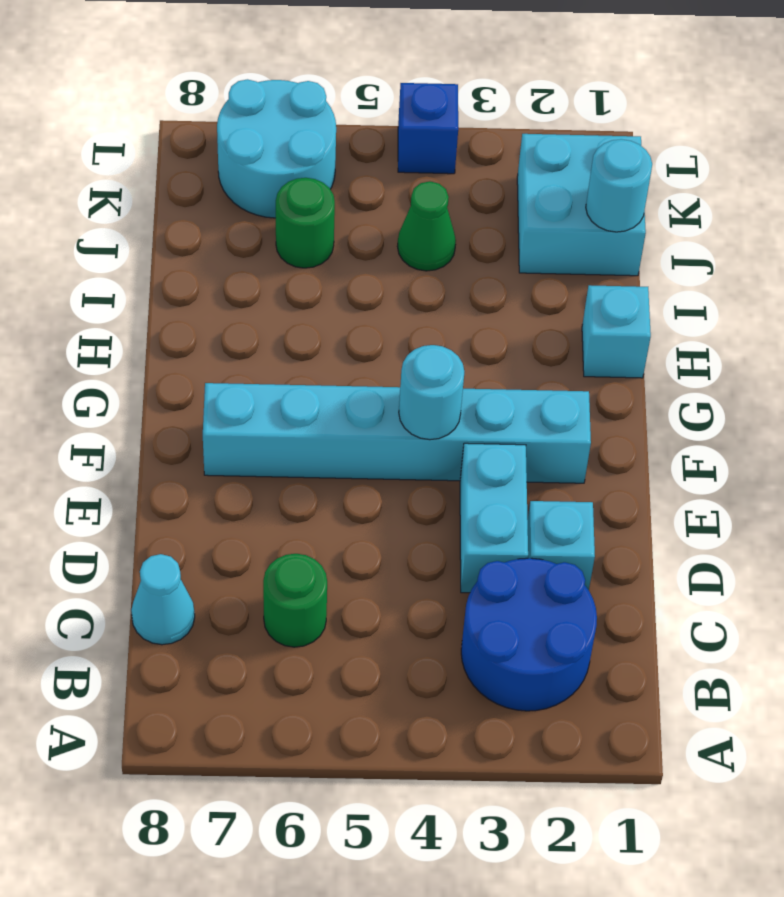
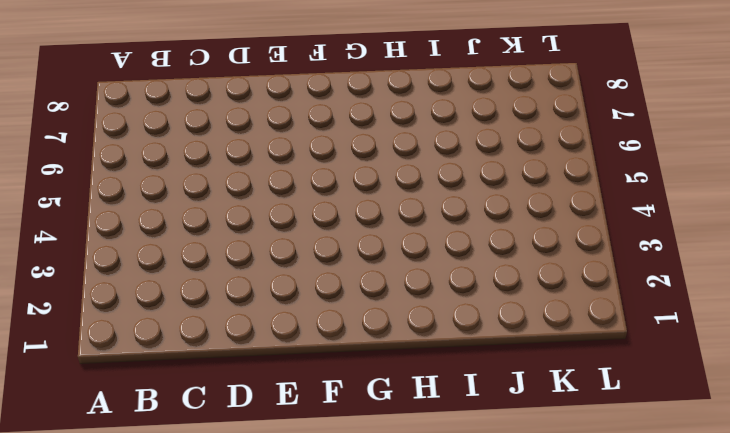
none -> blue 2x2 round brick [461,558,597,711]
none -> green 1x1 round brick [263,554,327,647]
none -> cyan 1x1 cone [131,554,195,645]

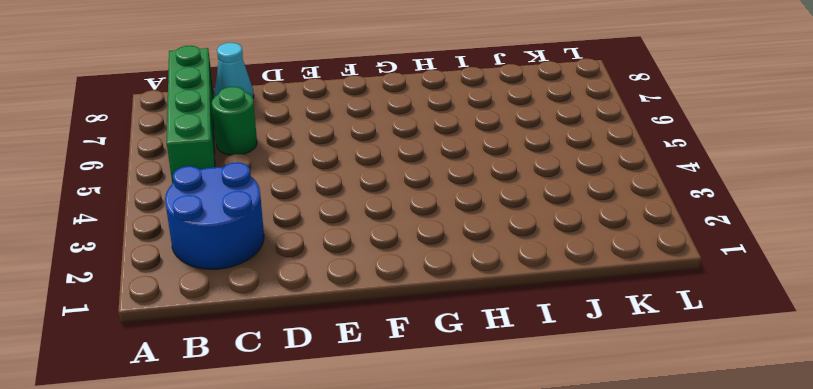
green 1x4 brick [167,46,215,184] -> none
none -> cyan 1x1 brick [528,501,595,590]
none -> cyan 1x2 brick [460,443,528,593]
none -> cyan 1x6 brick [203,383,591,483]

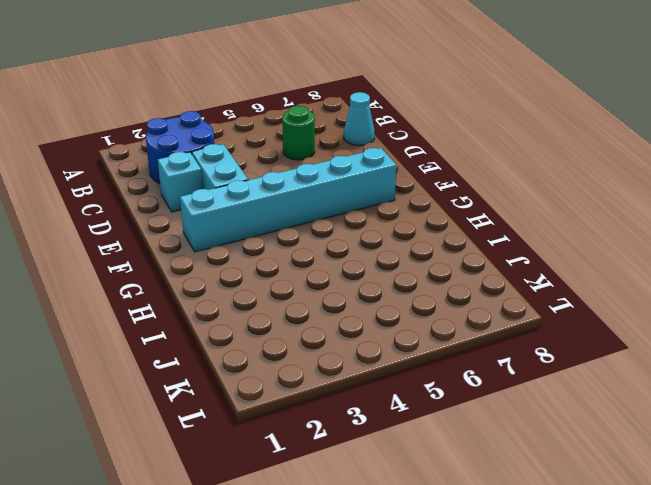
none -> cyan 1x1 brick [582,285,651,378]
none -> cyan 2x2 brick [517,134,646,276]
none -> green 1x1 cone [397,181,456,271]

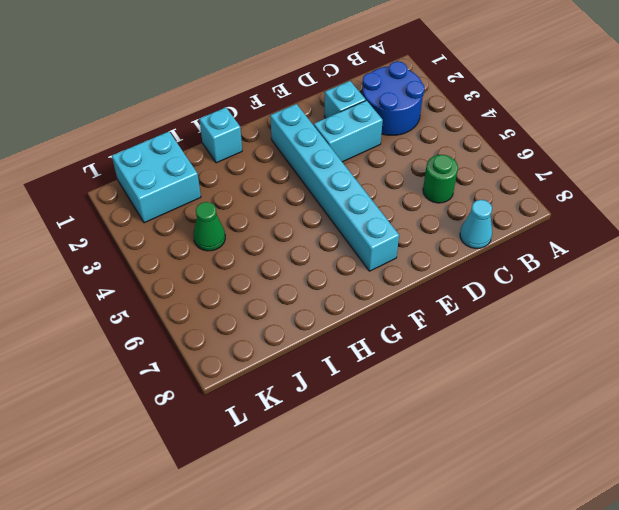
none -> green 1x1 round brick [276,178,335,268]
none -> cyan 2x2 round brick [217,79,336,218]
none -> blue 1x1 brick [398,83,458,174]

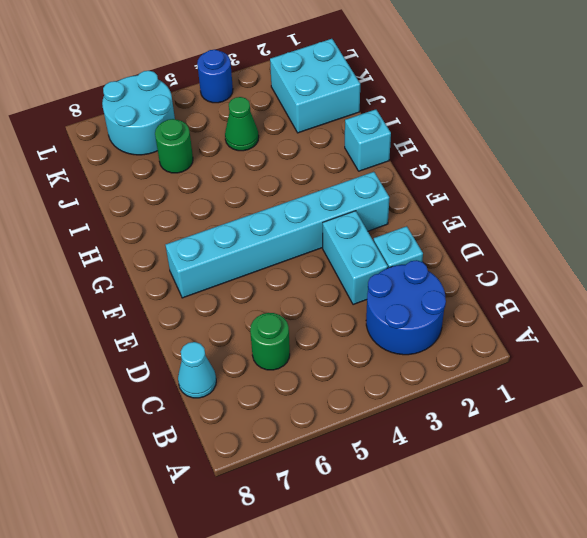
blue 1x1 round brick [197,50,233,103] -> blue 1x1 brick [398,83,458,174]
none -> cyan 1x1 round brick [399,345,464,440]
none -> cyan 1x1 round brick [586,139,652,232]

